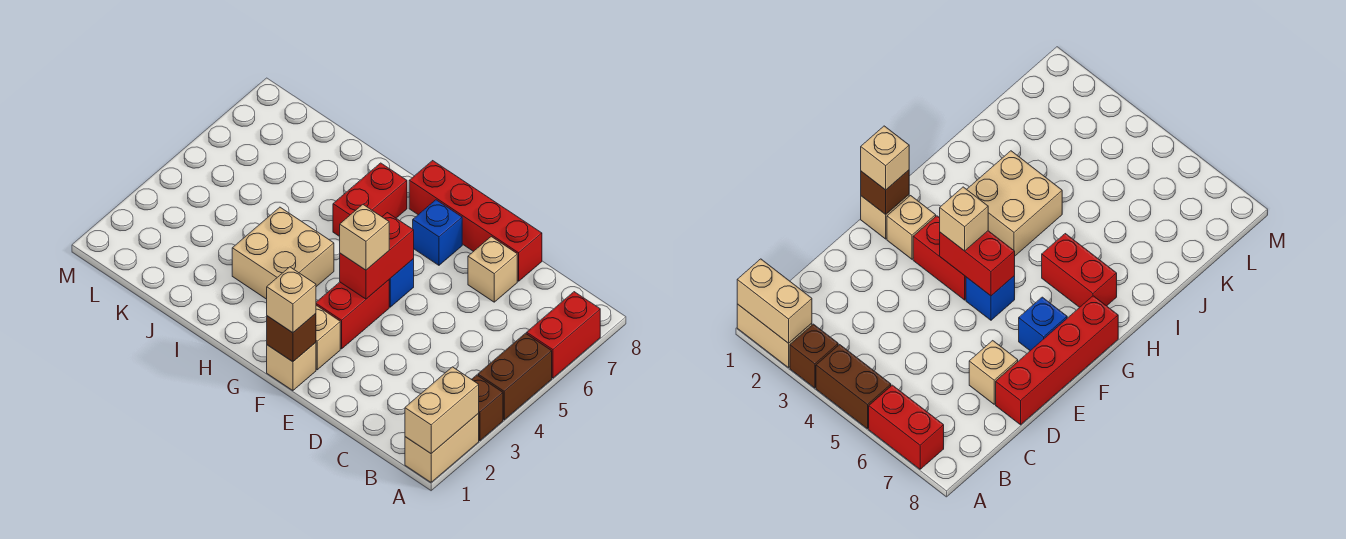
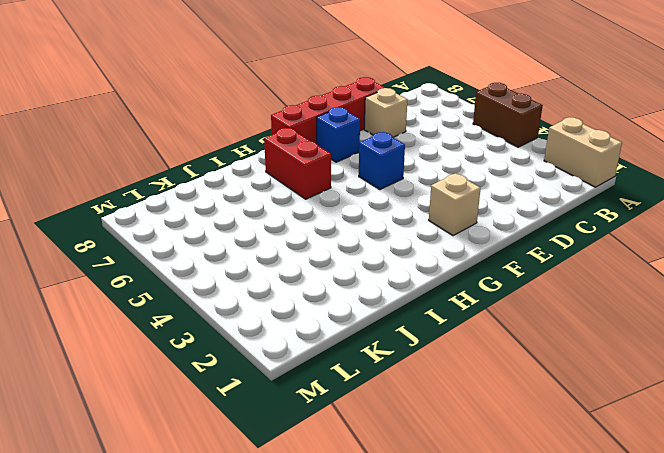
none -> brown 1x1 brick [472,375,503,441]
none -> red 1x2 brick [527,292,600,378]
none -> tan 1x1 brick [267,343,316,391]

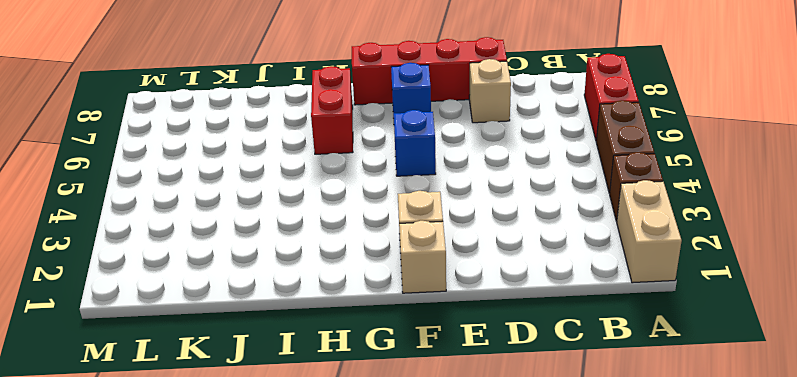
none -> red 1x2 brick [316,280,389,349]
none -> tan 2x2 brick [232,207,334,299]
none -> tan 1x2 brick [405,367,479,453]

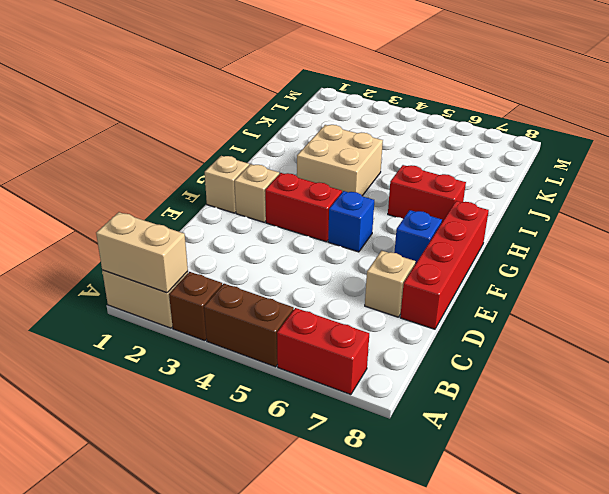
none -> brown 1x1 brick [267,314,316,362]
none -> red 1x2 brick [340,213,414,299]
none -> tan 1x1 brick [267,267,316,333]

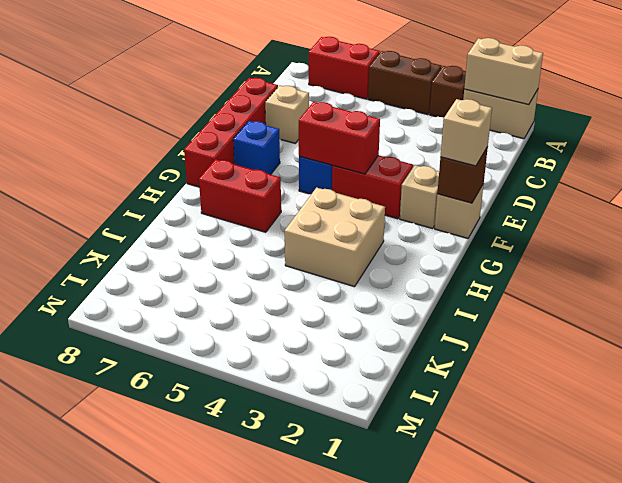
none -> tan 1x1 brick [340,205,389,270]

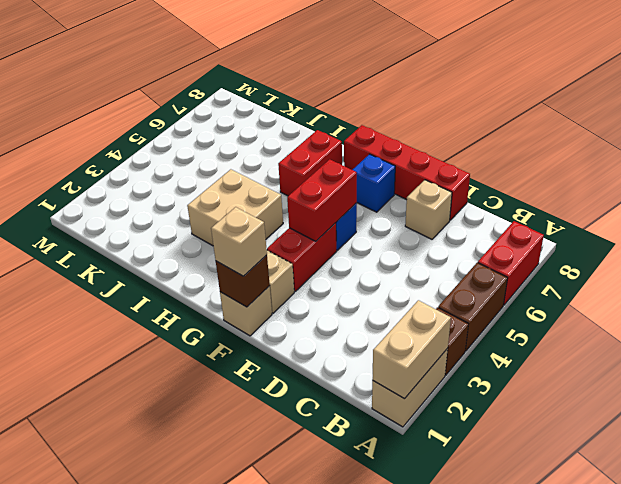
none -> tan 1x1 brick [340,205,389,270]

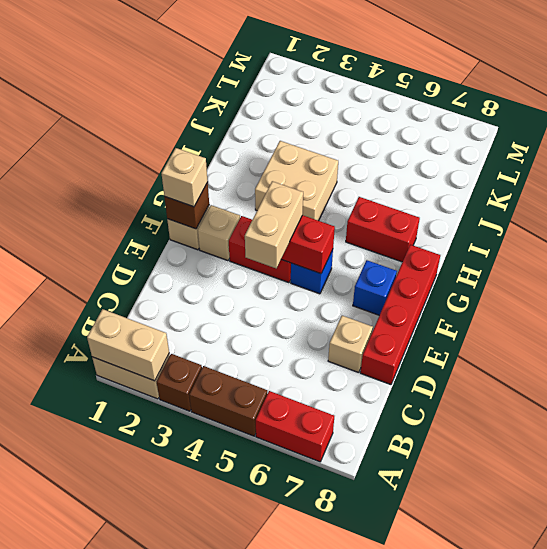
tan 1x2 brick [245,181,303,268] -> tan 1x1 brick [340,205,389,270]

